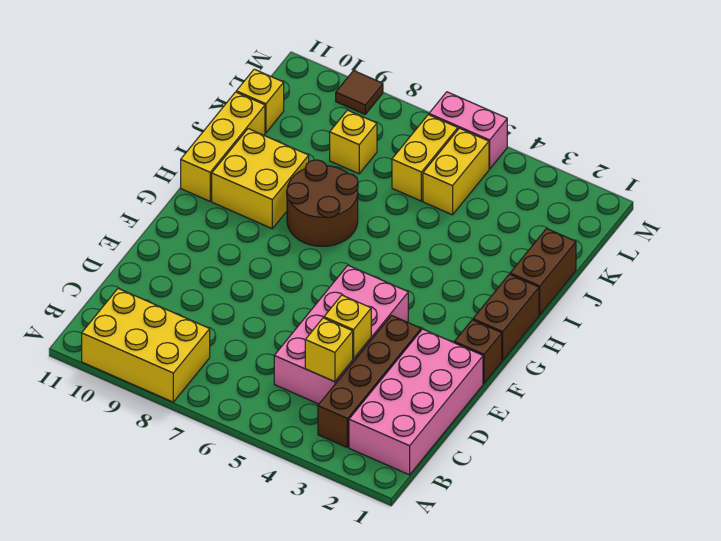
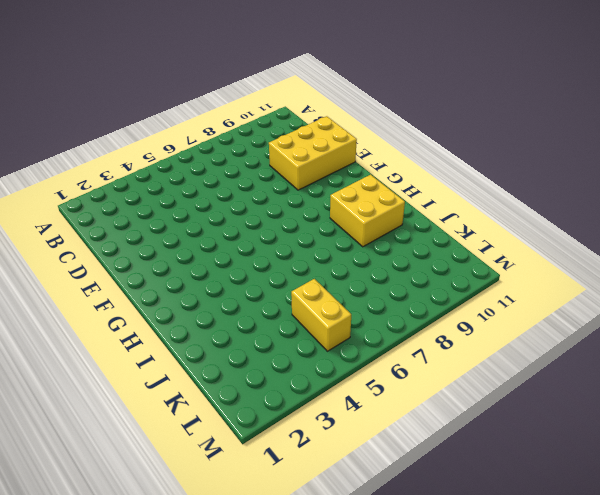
yellow 2x3 brick [269,116,357,190] -> yellow 2x3 brick moved to [82,289,210,402]
none -> pink 2x4 brick [349,329,483,475]
none -> brown 1x4 brick [318,316,421,447]
none -> pink 2x4 brick [274,266,408,404]

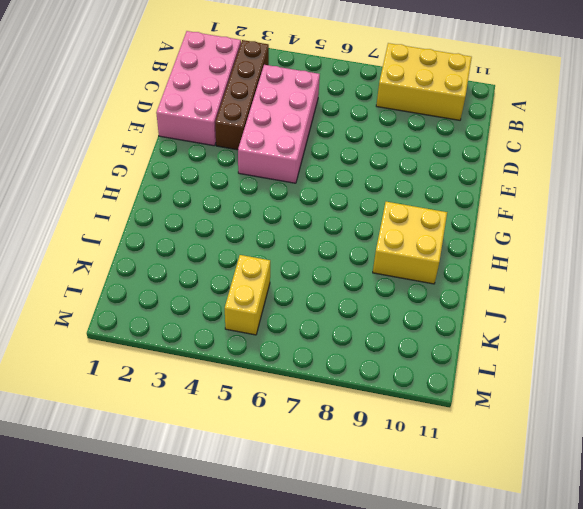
none -> brown 1x1 brick [454,320,502,383]
none -> brown 1x2 brick [473,274,539,361]
none -> brown 2x2 round brick [287,160,358,246]

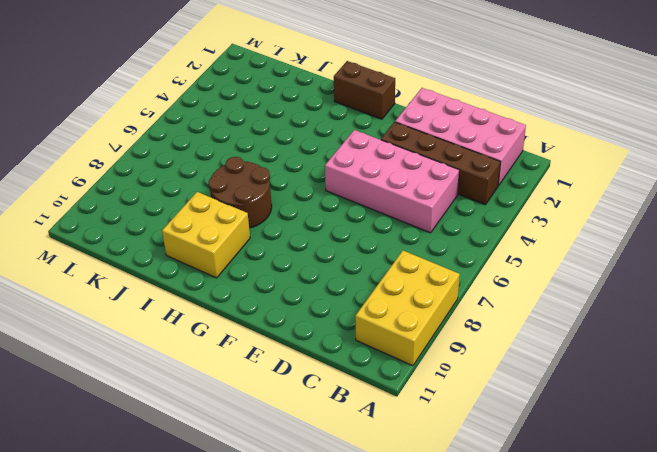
none -> brown 1x1 brick [454,320,502,383]
none -> yellow 1x3 brick [181,92,265,201]
none -> brown 1x2 brick [510,229,576,315]

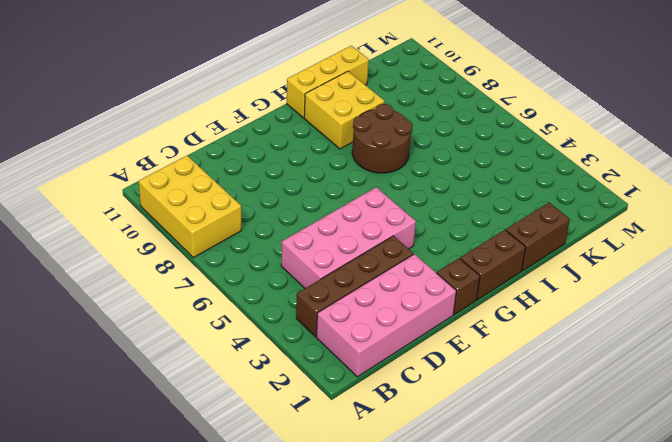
none -> yellow 1x2 brick [423,128,489,215]
none -> yellow 1x2 brick [392,115,458,201]
none -> yellow 1x1 brick [330,110,377,174]

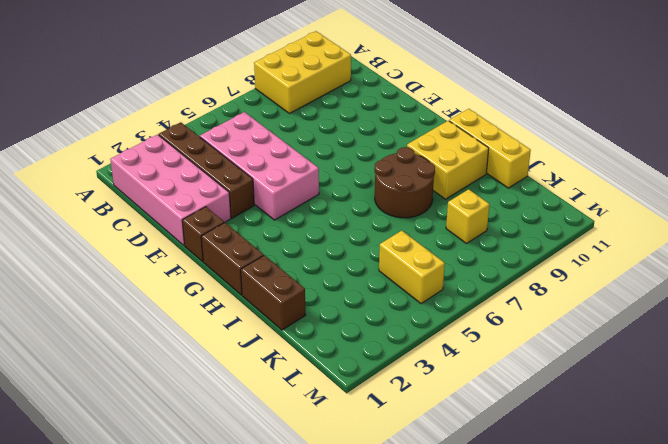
none -> yellow 1x2 brick [392,115,458,201]
none -> yellow 1x1 brick [236,69,284,133]
none -> pink 1x2 brick [429,92,507,169]

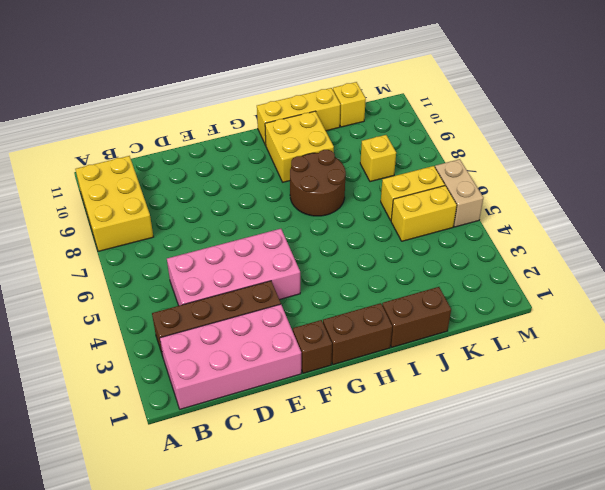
tan 1x2 brick [435,159,483,227] -> pink 1x2 brick [429,92,507,169]
none -> brown 1x1 tile [336,71,383,114]
none -> yellow 1x1 brick [305,318,353,382]
none -> yellow 1x1 brick [324,295,371,359]

